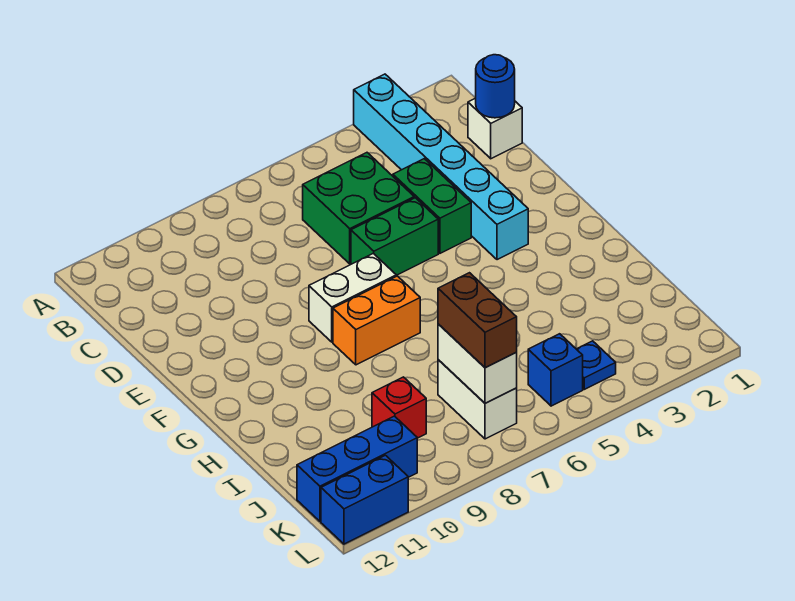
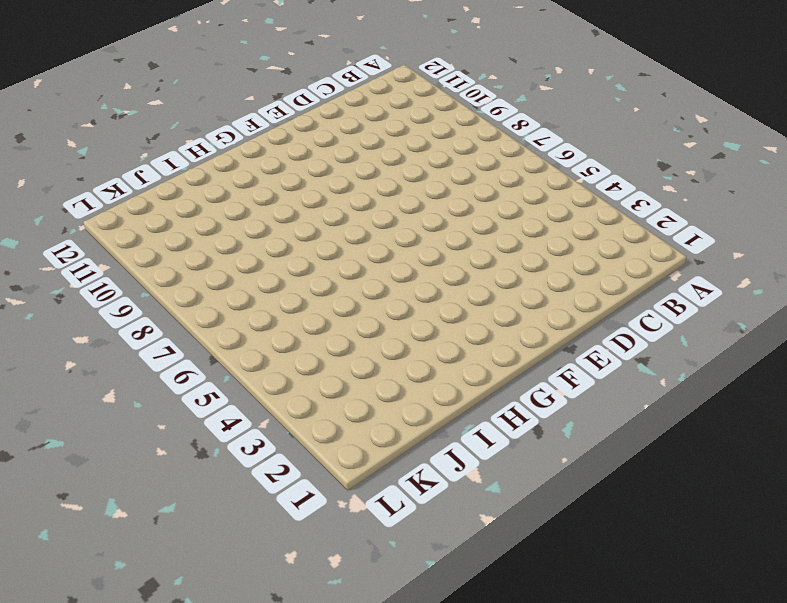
none -> cyan 1x6 brick [354,74,528,260]
none -> white 1x1 brick [468,98,522,159]
none -> green 2x2 brick [303,153,414,264]

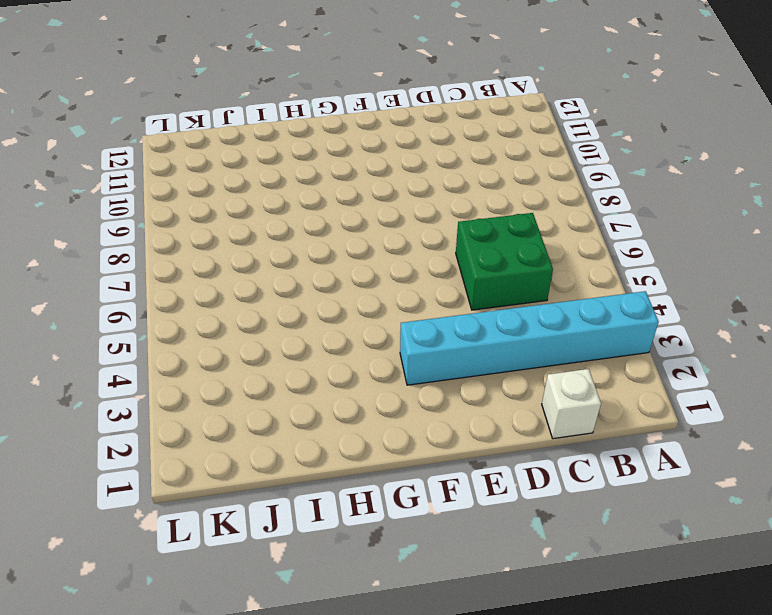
none -> green 1x2 brick [393,159,471,253]
none -> green 1x2 brick [351,198,438,275]
none -> white 1x2 brick [309,253,396,342]

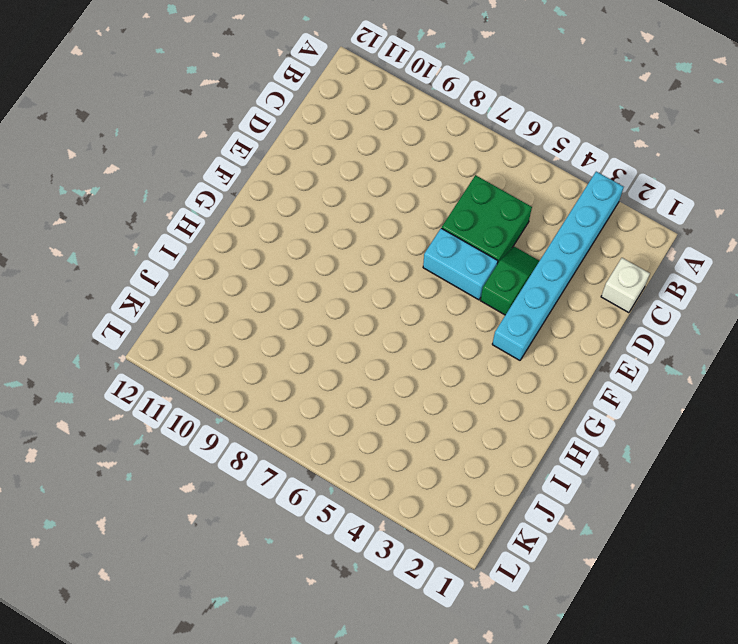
green 1x2 slope [481,247,539,315] -> green 1x2 brick [393,159,471,253]
cyan 1x2 brick [423,228,498,300] -> green 1x2 brick [351,198,438,275]
none -> white 1x2 brick [309,253,396,342]
none -> orange 1x2 brick [333,276,420,365]
none -> white 1x2 brick [438,360,517,439]

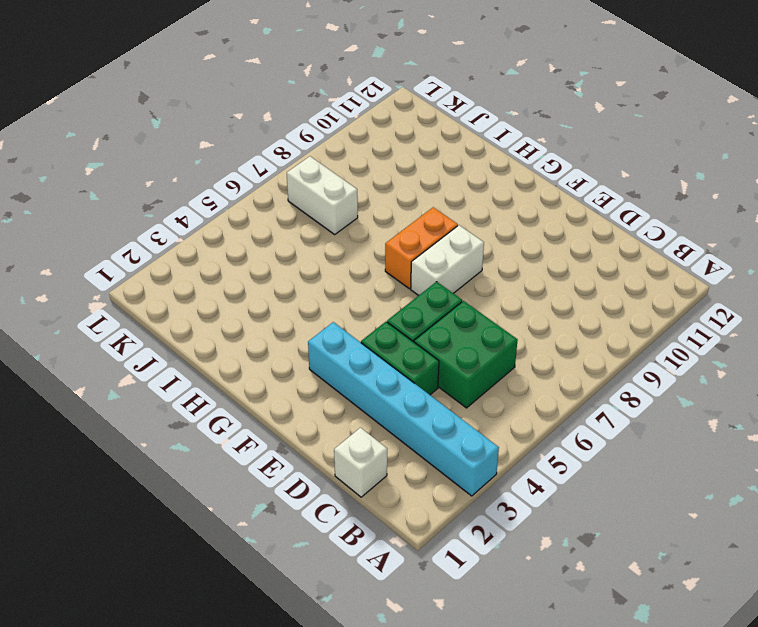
none -> red 1x1 brick [372,377,426,438]
none -> blue 1x1 plate [577,341,616,389]
none -> blue 1x1 brick [528,334,583,406]

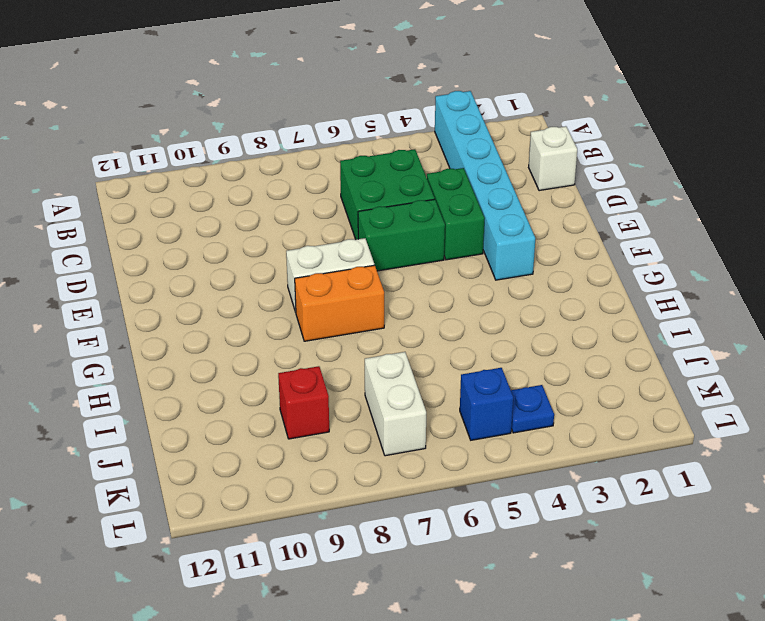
none -> blue 1x3 brick [297,416,417,521]
none -> blue 1x2 brick [321,455,408,544]
none -> blue 1x1 round brick [476,55,515,118]

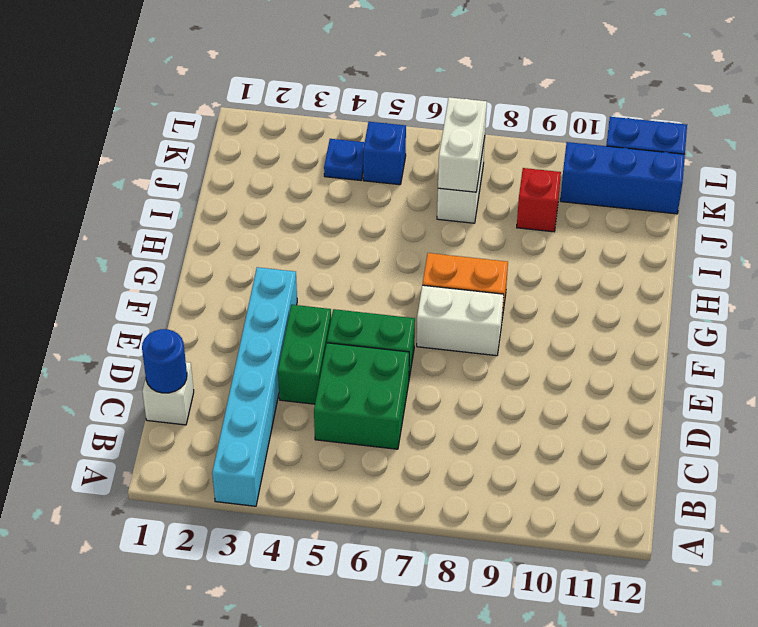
none -> brown 1x2 brick [438,273,517,368]

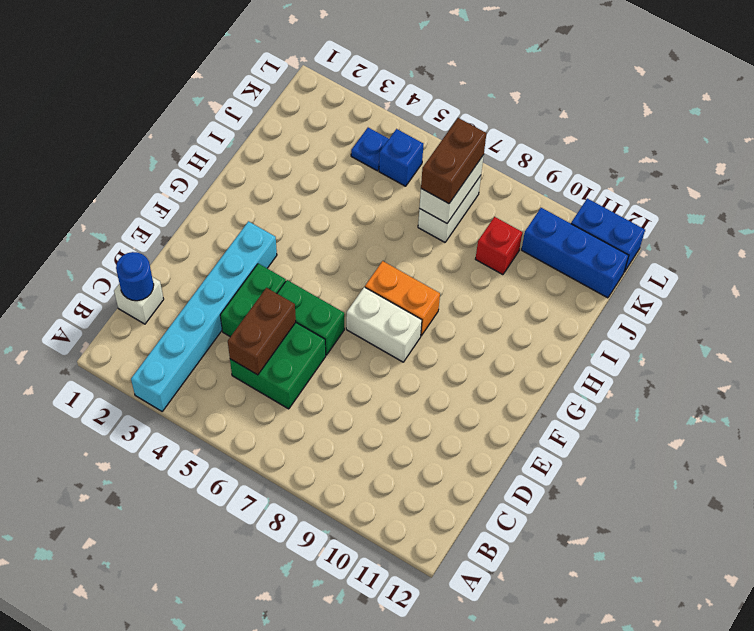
brown 1x2 brick [228,288,296,375] -> none

